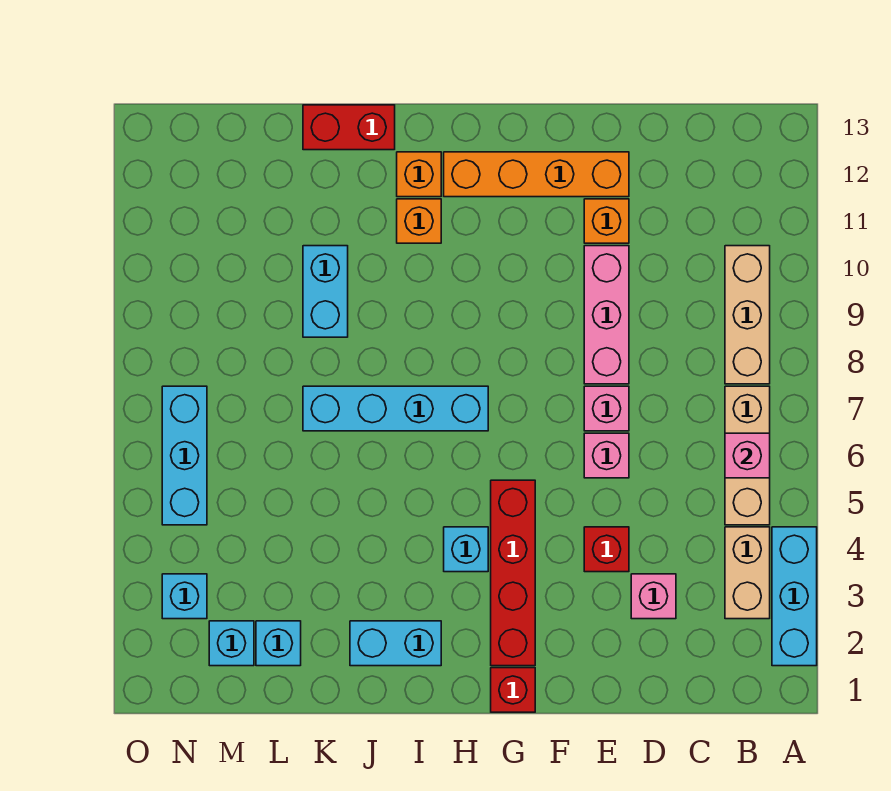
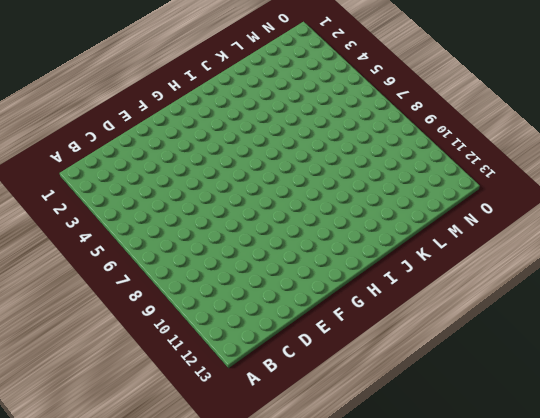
none -> cyan 1x3 brick [772,527,817,666]
none -> tan 1x2 brick [725,527,770,619]
none -> tan 1x3 brick [725,386,770,525]

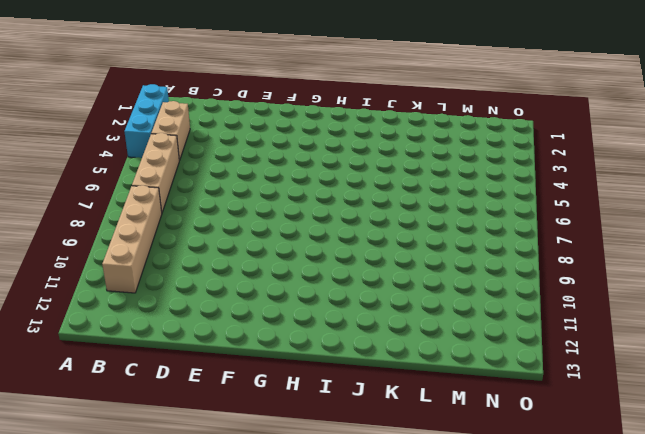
tan 1x4 brick [102,185,162,293] -> tan 1x3 brick [725,246,770,384]
none -> pink 1x1 brick [631,574,676,619]
none -> red 1x1 brick [584,527,629,572]
none -> pink 1x1 brick [584,433,629,478]

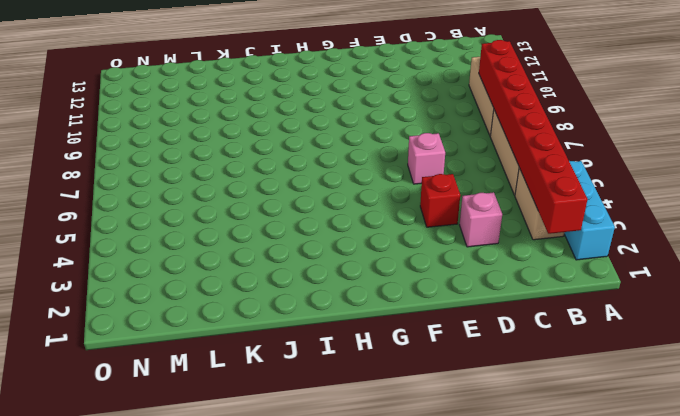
red 1x8 brick [479,40,588,234] -> pink 1x1 brick [725,433,770,478]
none -> pink 1x1 brick [584,386,629,431]
none -> pink 1x3 brick [584,246,629,384]
none -> orange 1x1 brick [584,199,629,243]

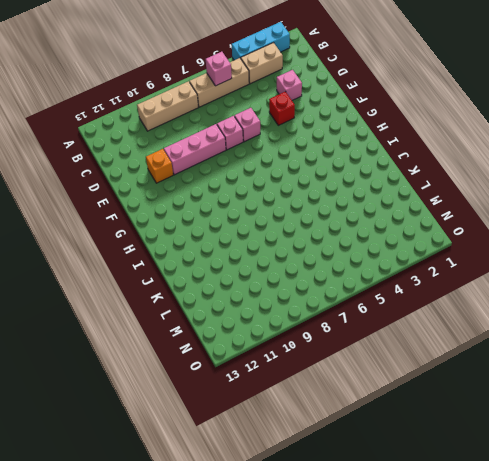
none -> orange 1x4 brick [444,152,629,197]
none -> red 1x1 brick [491,668,535,712]
none -> red 1x4 brick [491,480,535,666]

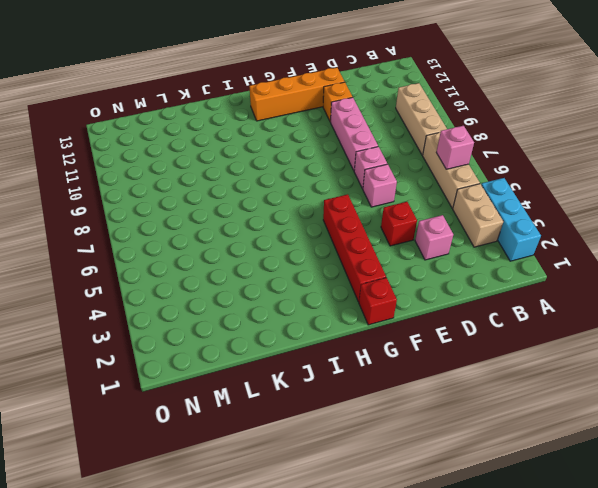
none -> cyan 1x1 brick [444,527,488,572]
none -> cyan 1x4 brick [303,386,488,431]
none -> cyan 1x2 brick [350,621,441,666]

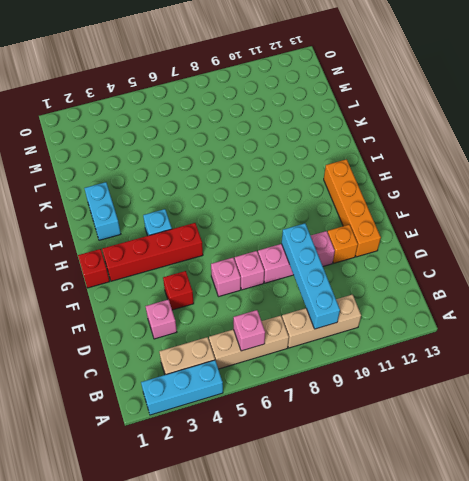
cyan 1x4 brick [282,223,340,329] -> cyan 1x4 brick moved to [303,386,488,431]
none -> orange 1x1 brick [397,199,441,243]
none -> orange 1x1 brick [397,152,441,197]
none -> red 1x2 brick [303,105,395,150]

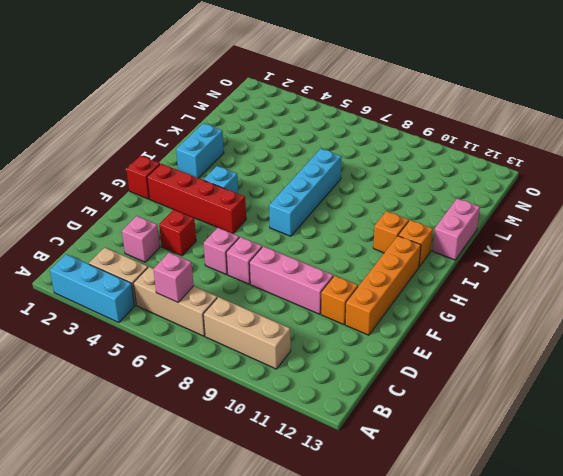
pink 1x2 brick [433,199,480,260] -> red 1x2 brick [303,105,395,150]
none -> cyan 1x2 brick [303,246,348,337]
none -> cyan 1x1 brick [256,621,301,666]
none -> cyan 1x1 brick [209,621,254,666]

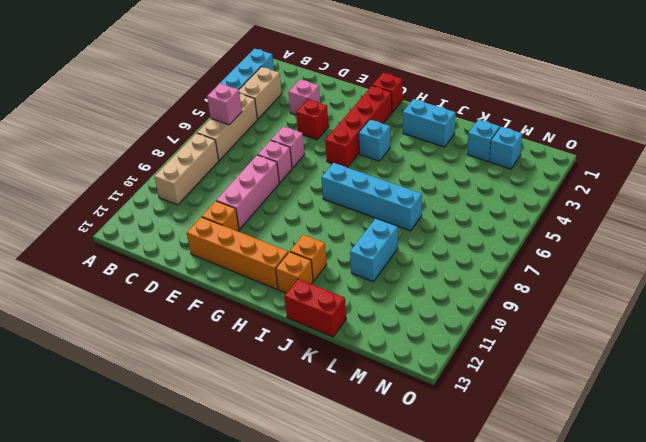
none -> cyan 1x1 brick [162,574,207,619]
none -> cyan 1x3 brick [162,386,207,525]

